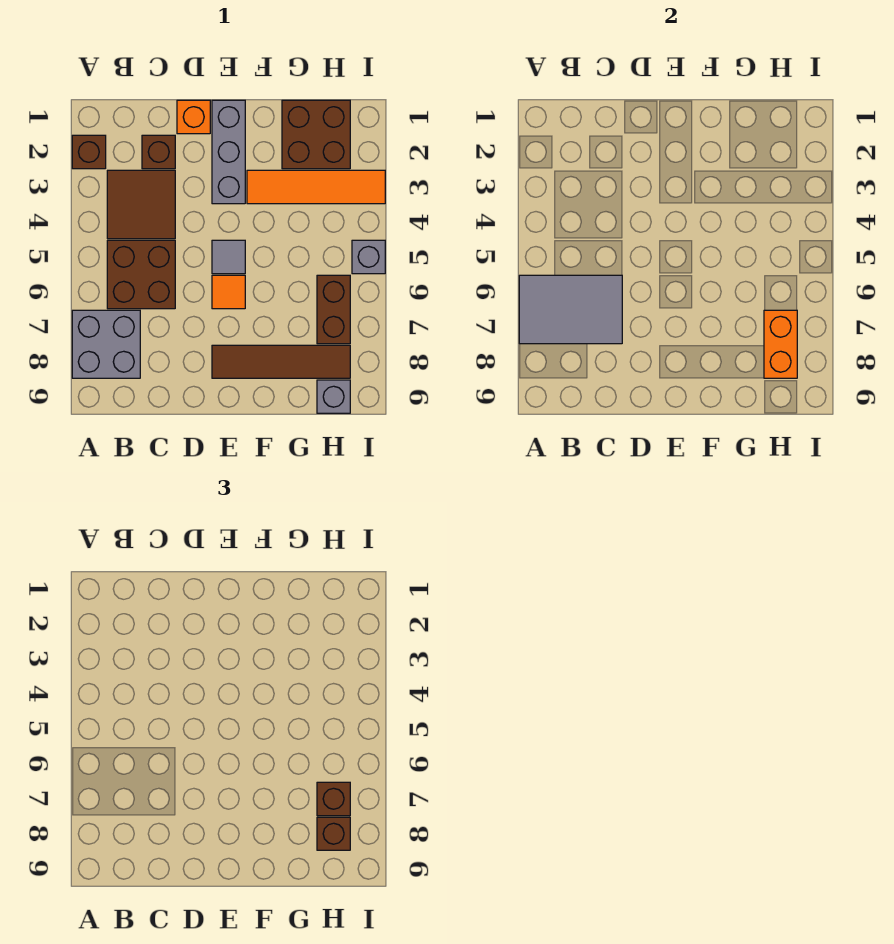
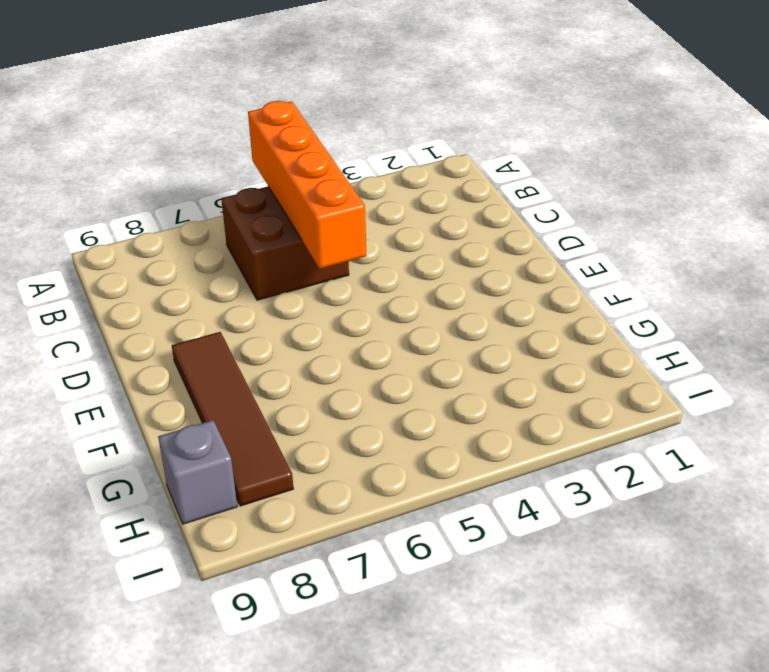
orange 1x4 brick [248,101,366,269] -> none
none -> brown 1x1 brick [72,135,106,169]
none -> grey 2x2 brick [72,310,140,378]
none -> brown 2x2 tile [107,170,175,239]

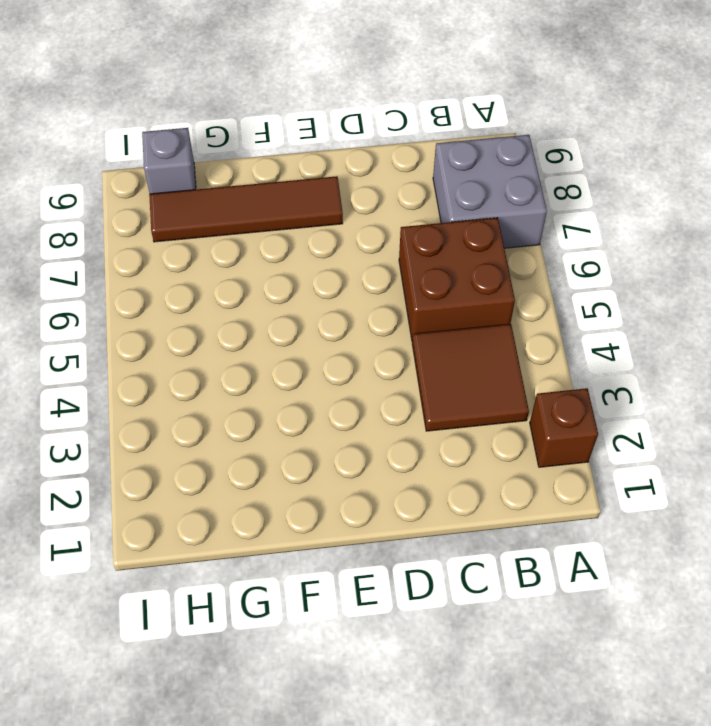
none -> brown 1x1 brick [142,135,175,169]
none -> orange 1x1 brick [177,100,210,134]
none -> grey 1x3 brick [212,100,245,204]

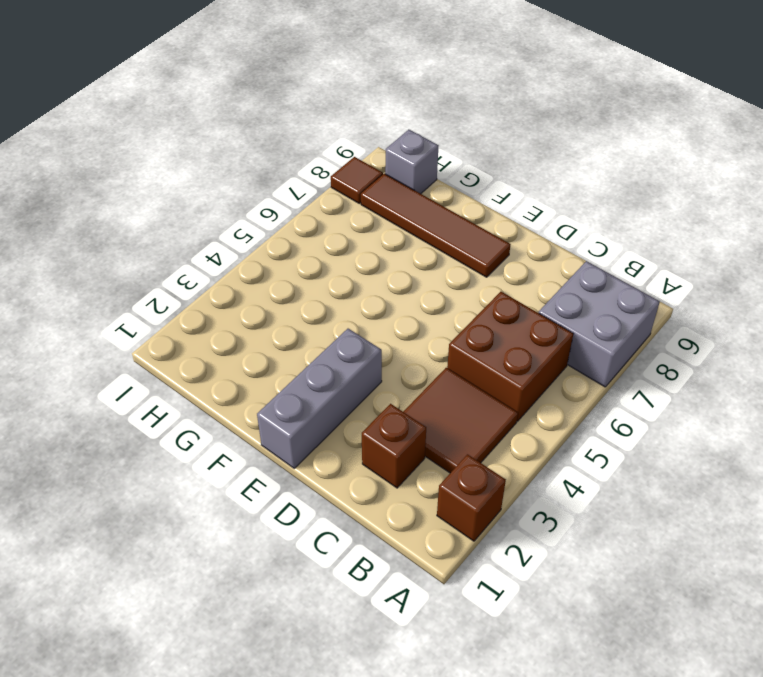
brown 1x1 tile [331,157,383,203] -> none
none -> orange 1x1 brick [177,100,210,134]
none -> grey 1x1 tile [212,240,245,274]
none -> orange 1x1 tile [212,275,245,309]

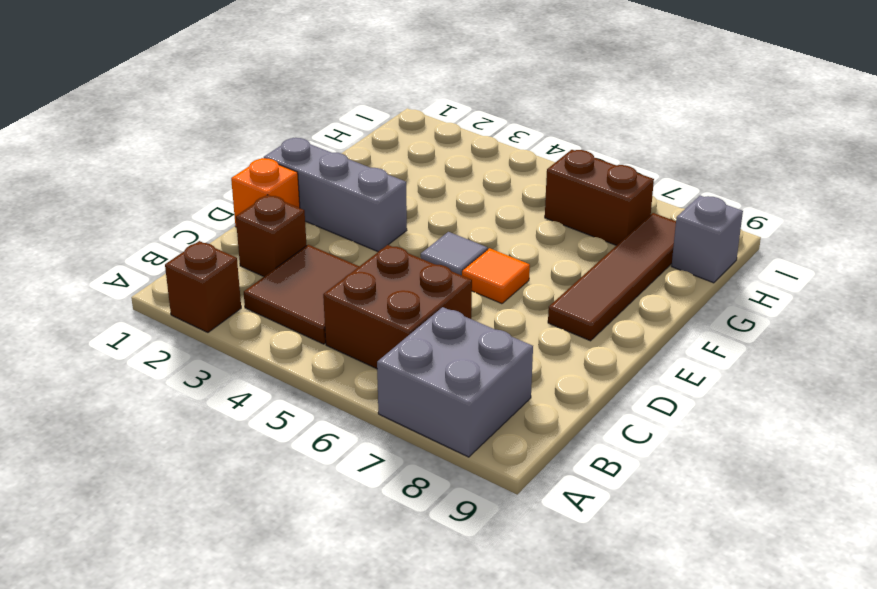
none -> orange 1x4 tile [247,170,385,204]
none -> brown 2x2 brick [282,100,350,169]
none -> grey 1x1 brick [352,240,385,274]

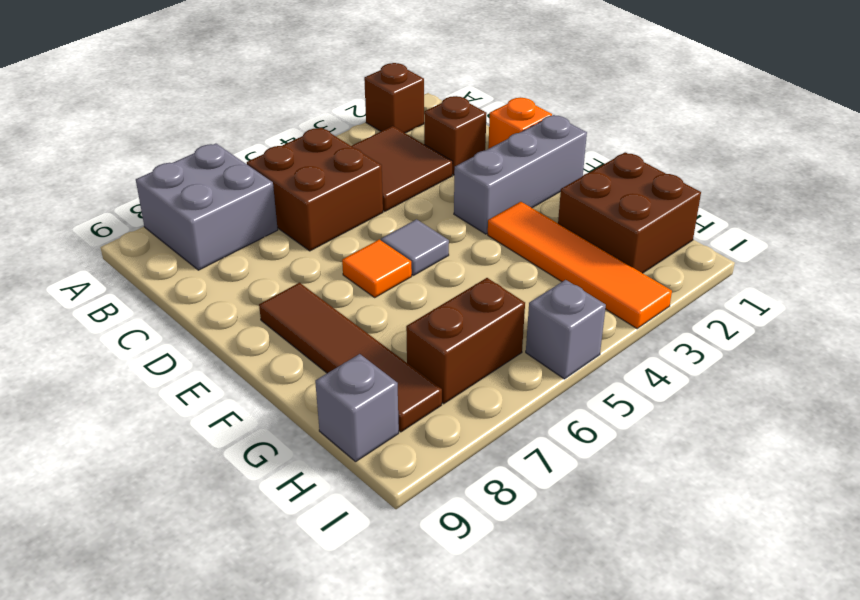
none -> grey 2x3 tile [519,275,622,344]
none -> orange 1x2 brick [764,310,797,378]
none -> brown 1x1 brick [317,782,350,816]

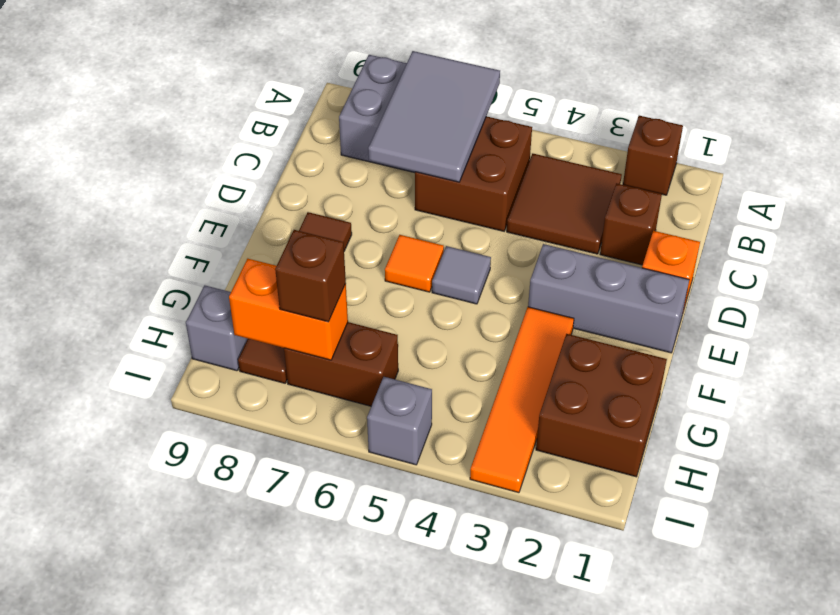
none -> brown 1x1 brick [317,817,350,850]

